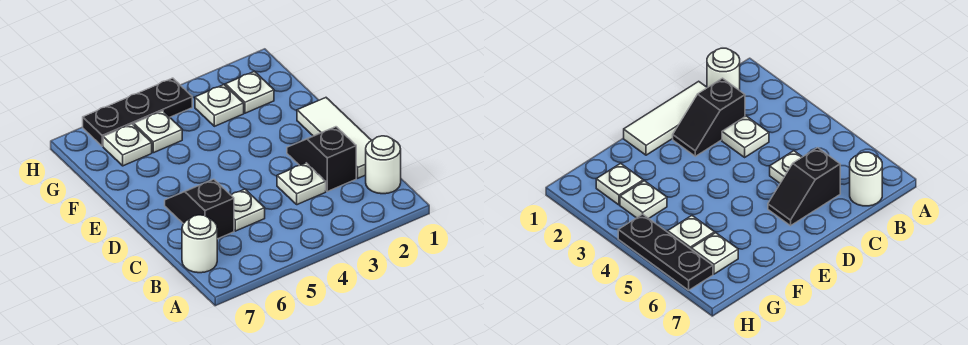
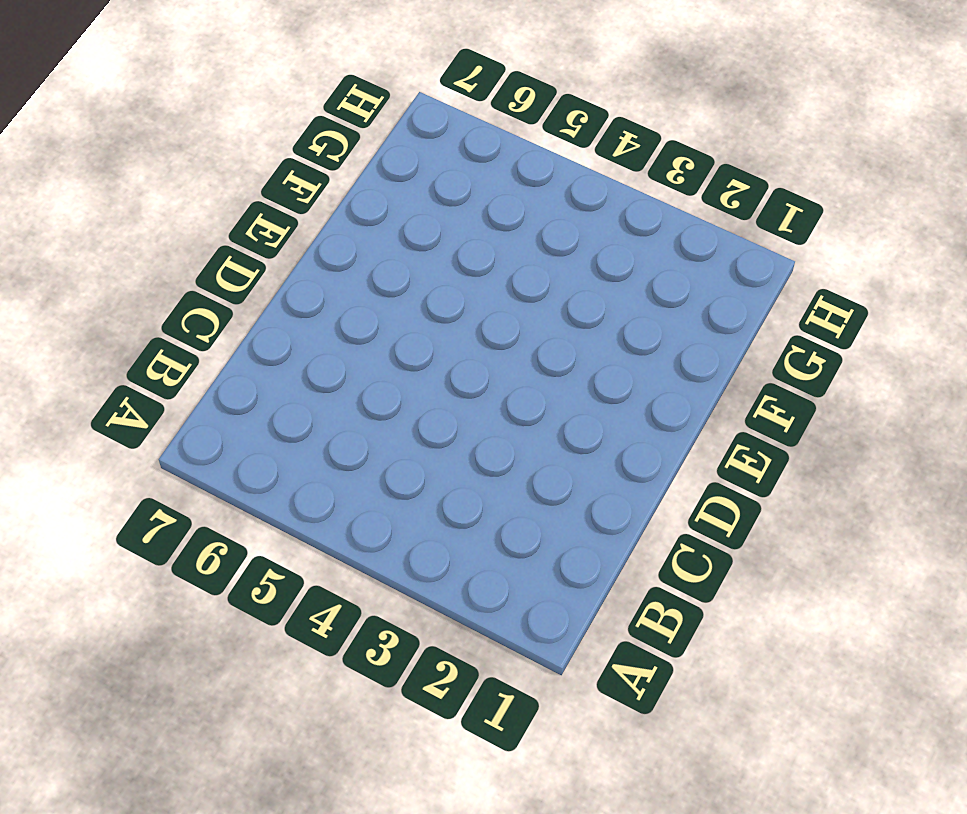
none -> white 1x1 round brick [366,136,401,194]
none -> white 1x1 round brick [182,215,217,273]
none -> white 1x3 tile [297,98,372,178]

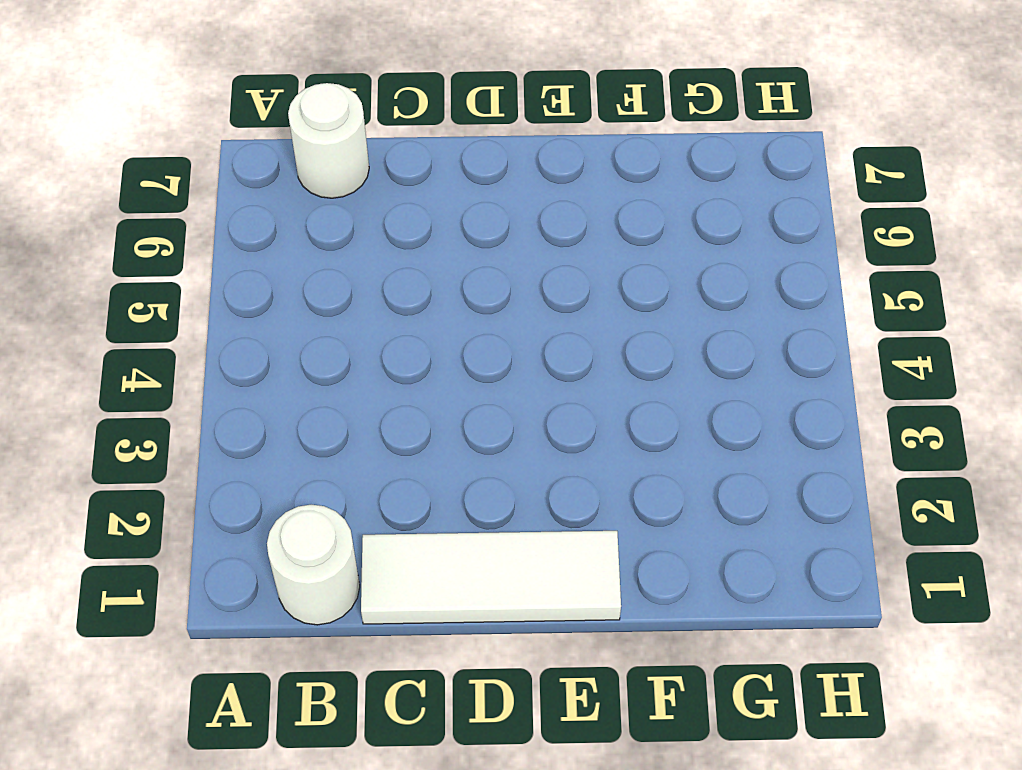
none -> black 1x2 slope [287,127,356,191]
none -> white 1x1 plate [277,163,326,205]
none -> white 1x1 plate [231,189,265,231]

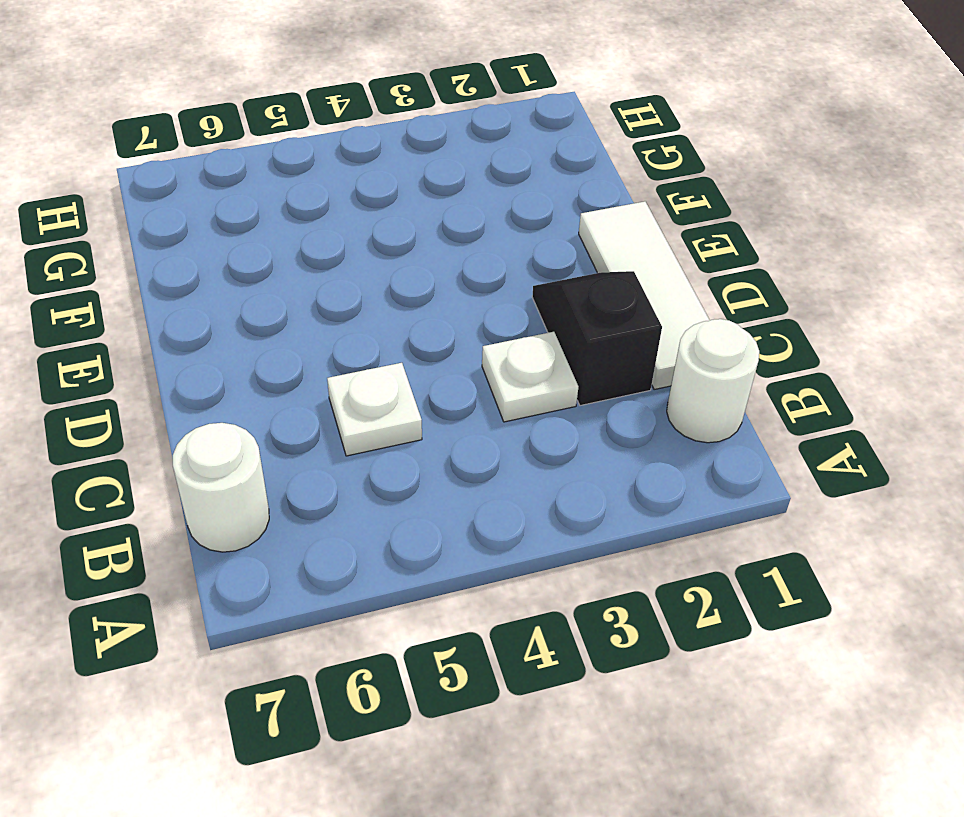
none -> black 1x2 slope [165,179,234,239]
none -> white 1x1 plate [225,71,274,113]
none -> white 1x1 plate [195,85,244,126]

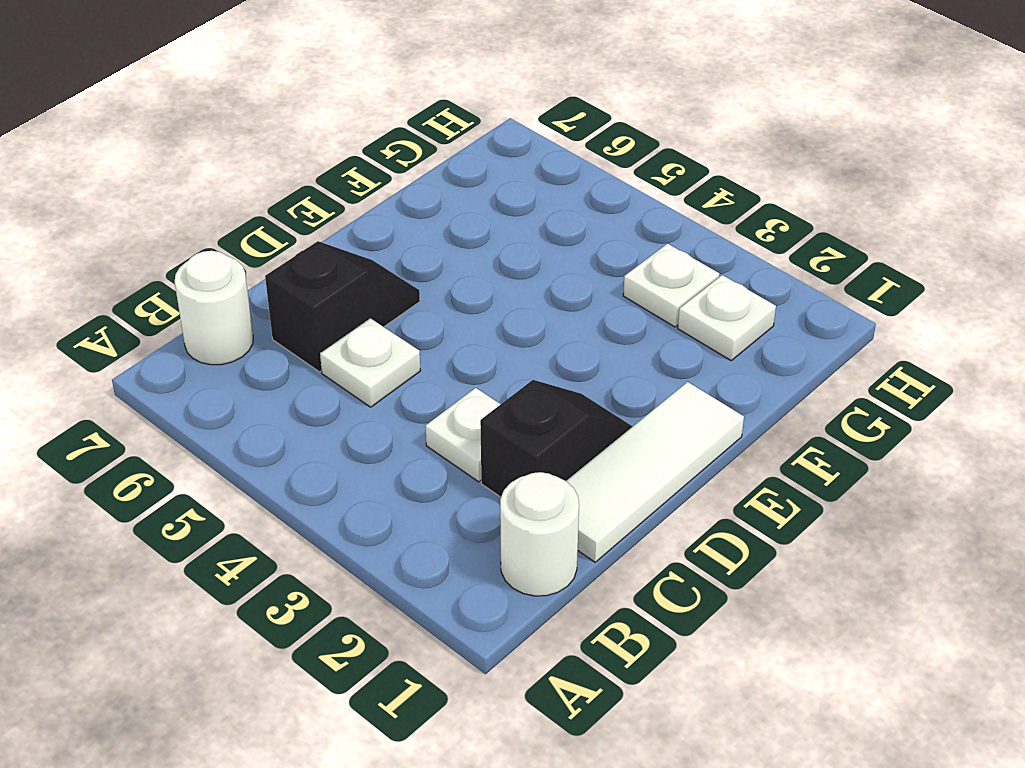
none -> white 1x1 plate [134,111,182,153]
none -> white 1x1 plate [103,124,152,166]
none -> black 1x3 plate [83,78,192,146]

